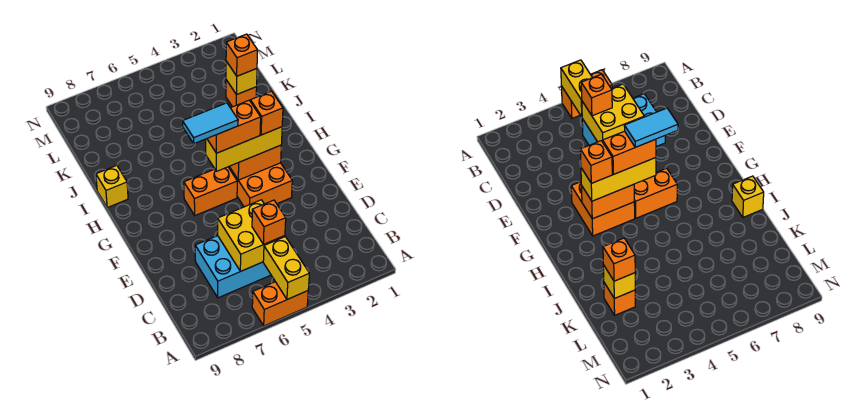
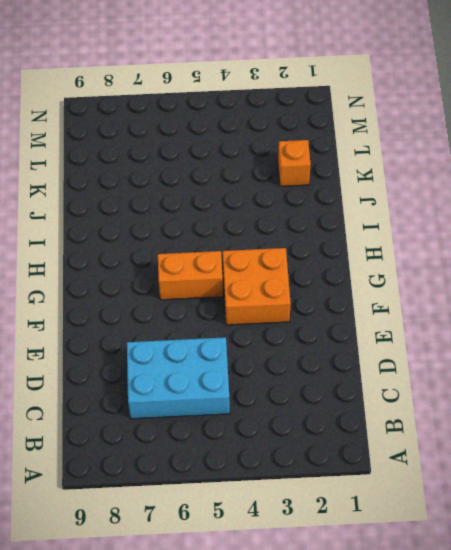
none -> orange 1x2 brick [252,282,308,326]
none -> yellow 1x1 brick [96,165,128,208]
none -> yellow 1x2 brick [263,237,309,299]

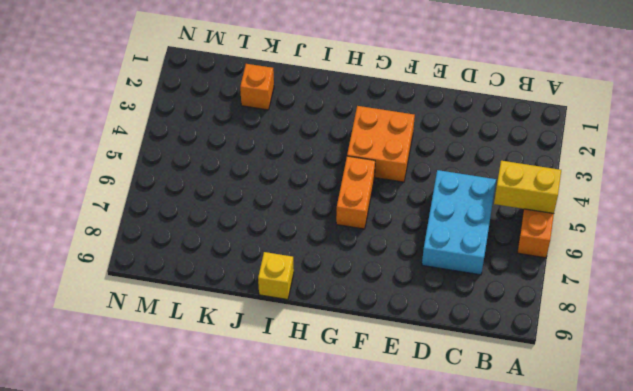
none -> yellow 2x2 brick [218,200,285,271]
none -> orange 1x2 brick [229,145,281,180]
none -> yellow 1x1 brick [226,61,257,95]

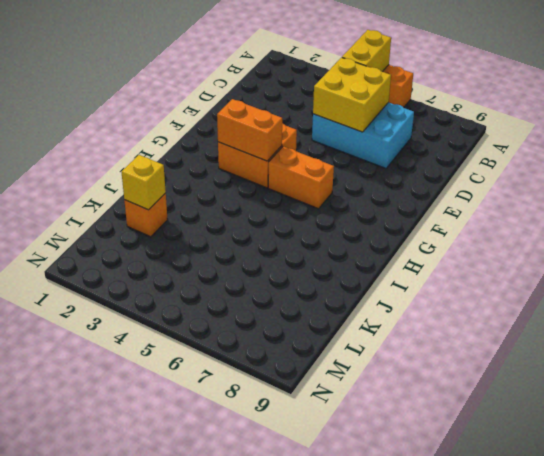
none -> yellow 1x1 brick [96,165,128,208]
none -> orange 1x1 brick [252,200,286,244]
none -> yellow 1x3 brick [206,127,282,171]

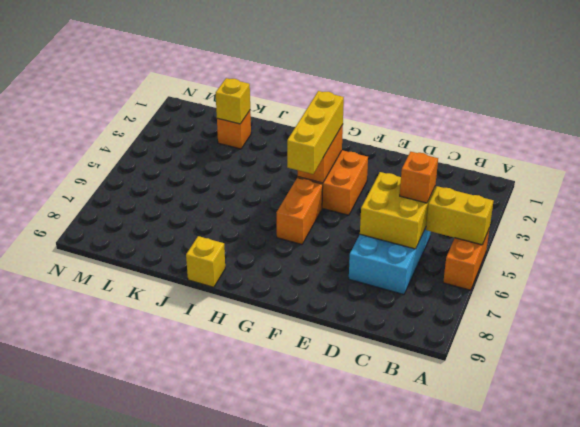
none -> orange 1x1 brick [226,34,257,76]
none -> orange 1x1 brick [250,91,283,135]
none -> orange 1x2 brick [207,100,261,153]

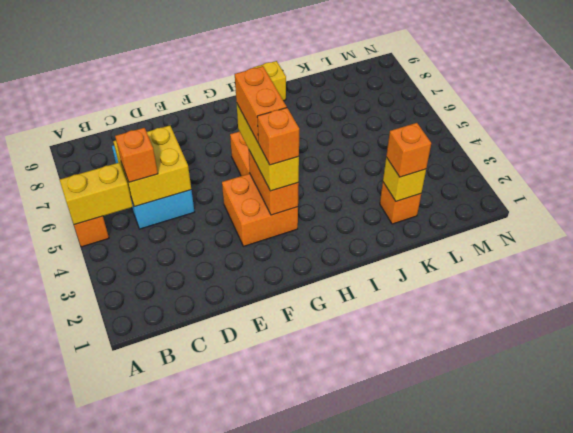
none -> cyan 1x2 tile [183,103,238,144]

